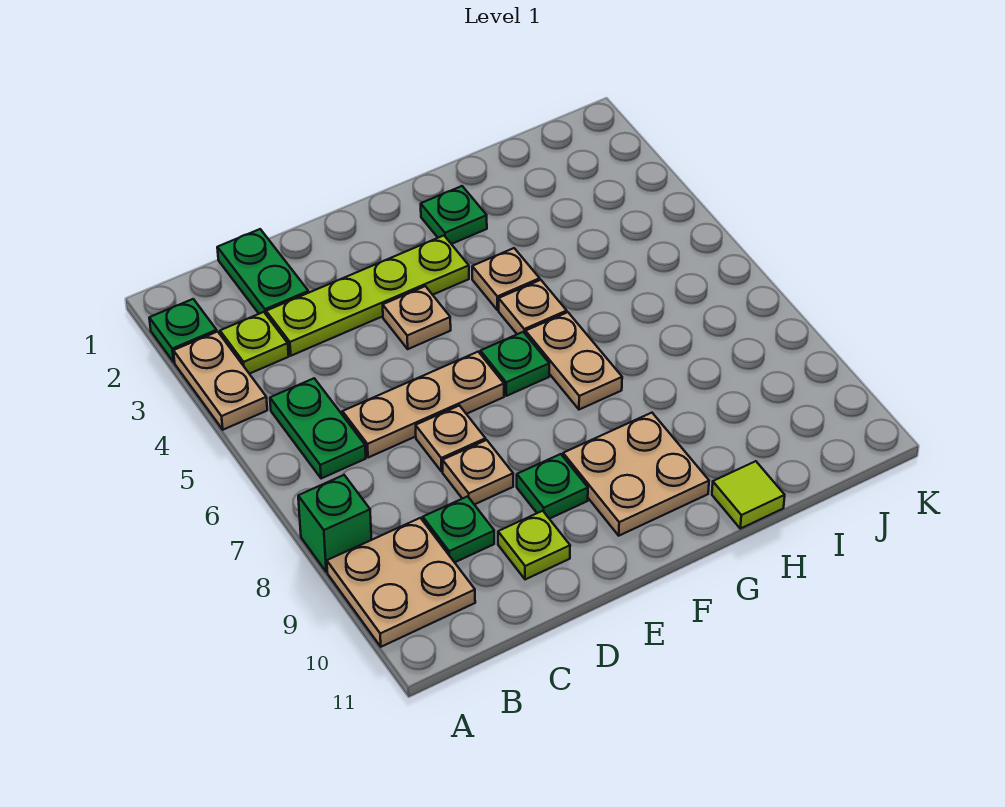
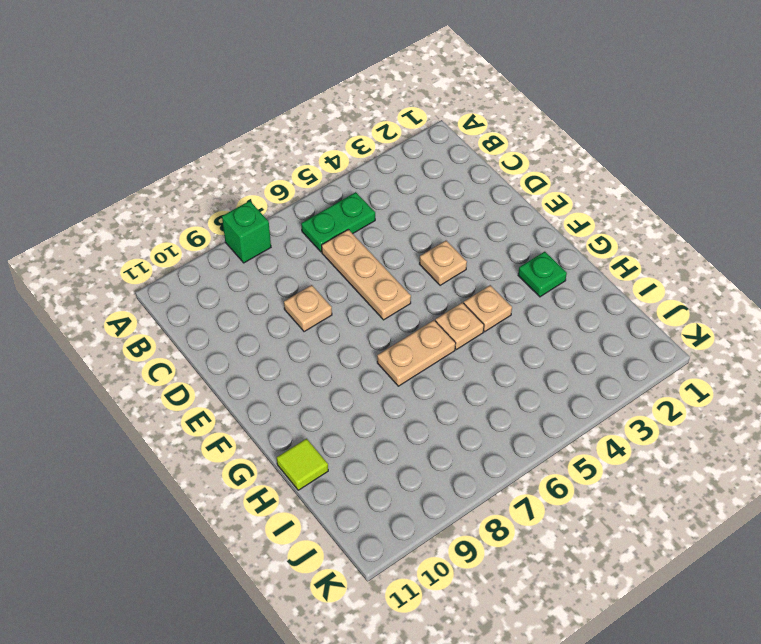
none -> green 1x1 plate [149,299,217,362]
none -> tan 1x2 plate [173,332,267,430]
none -> tan 2x2 plate [327,518,475,647]

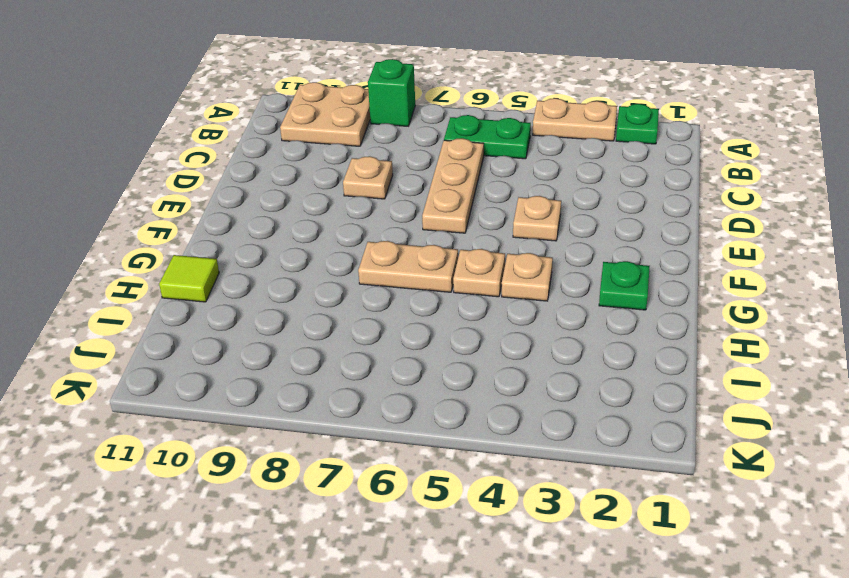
none -> lime 1x1 plate [220,312,289,374]
none -> green 1x2 plate [217,229,309,314]
none -> lime 1x4 plate [266,236,469,356]

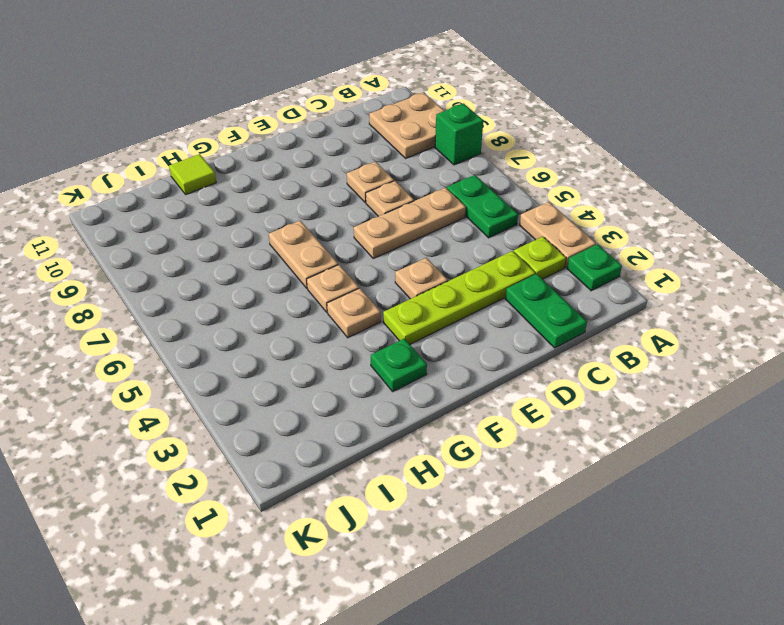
none -> green 1x1 plate [423,496,494,562]
none -> lime 1x1 plate [498,511,570,580]
none -> green 1x1 plate [517,454,588,519]

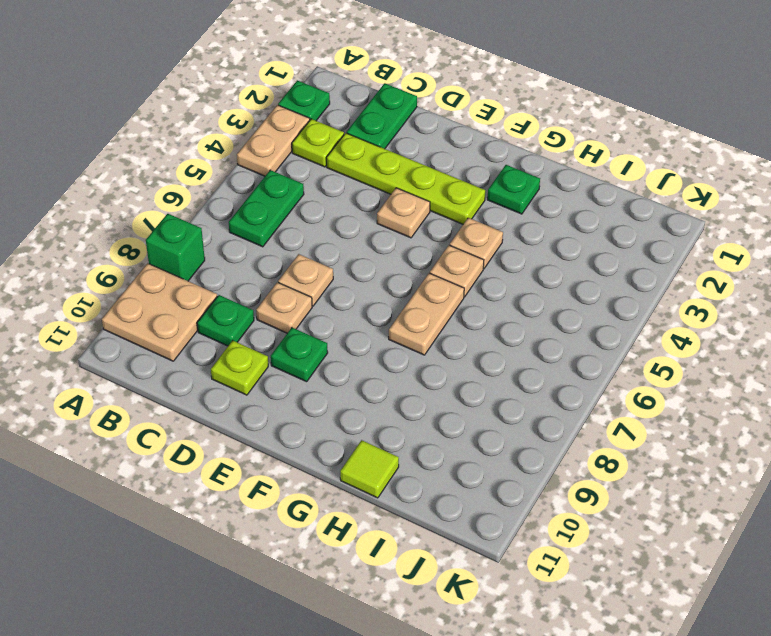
none -> tan 1x3 plate [342,352,504,458]
none -> green 1x1 plate [480,332,549,396]
none -> tan 2x2 plate [563,413,709,536]

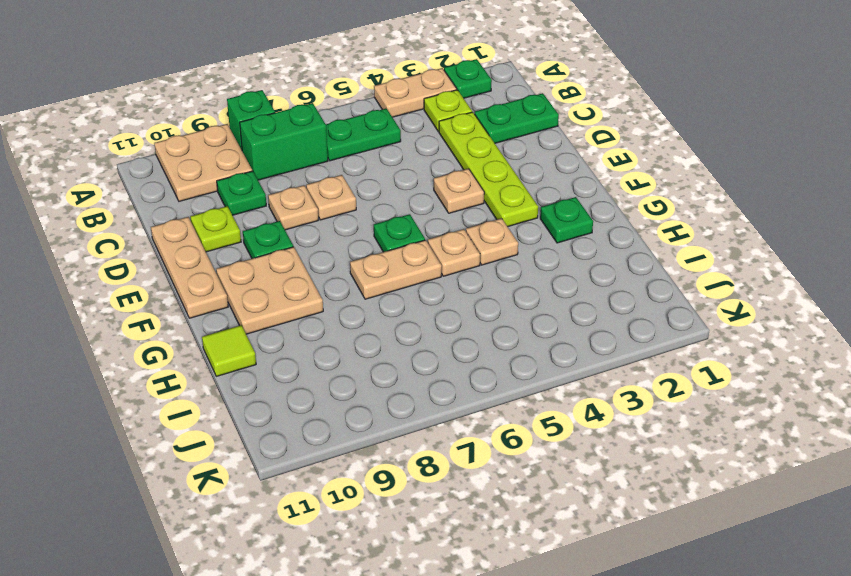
green 1x2 brick [240,103,328,180] -> none
tan 1x3 plate [151,217,228,318] -> tan 1x3 plate moved to [342,352,504,458]

